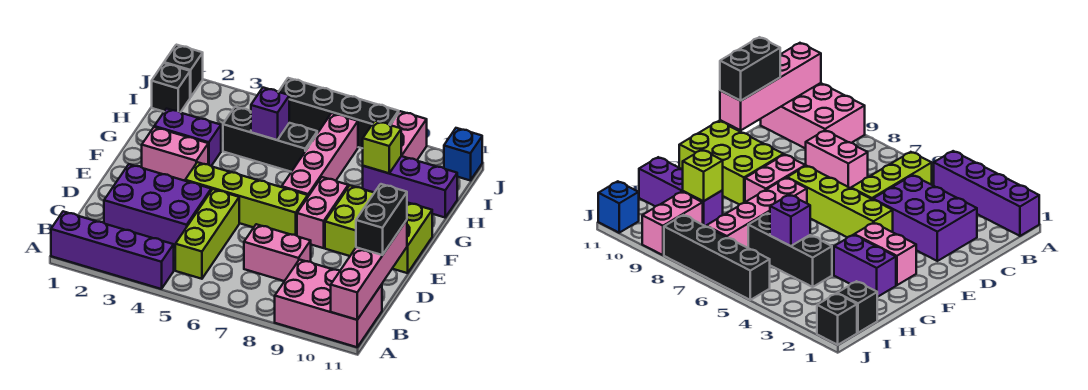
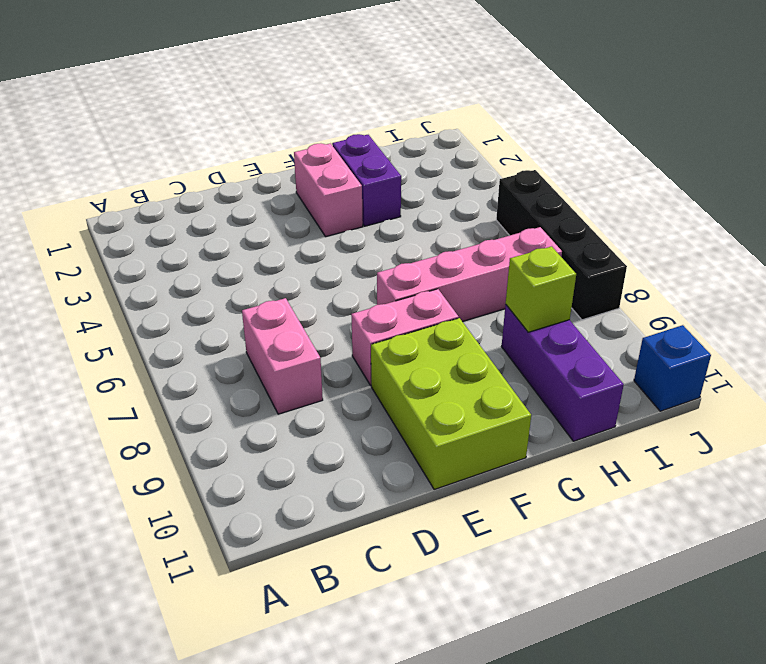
none -> purple 1x4 brick [51,211,174,289]
none -> pink 2x3 brick [275,260,382,347]
none -> lime 1x3 brick [175,189,239,279]

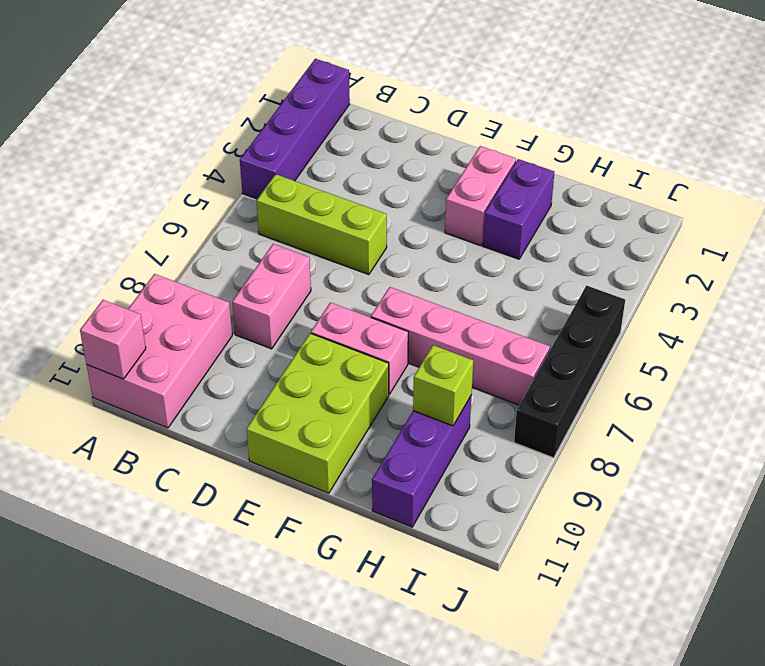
pink 1x1 brick [80,300,146,379] -> pink 1x4 brick [331,220,407,320]
none -> purple 2x3 brick [104,164,211,248]
none -> lime 1x4 brick [185,162,308,236]
none -> black 1x3 brick [223,107,317,172]

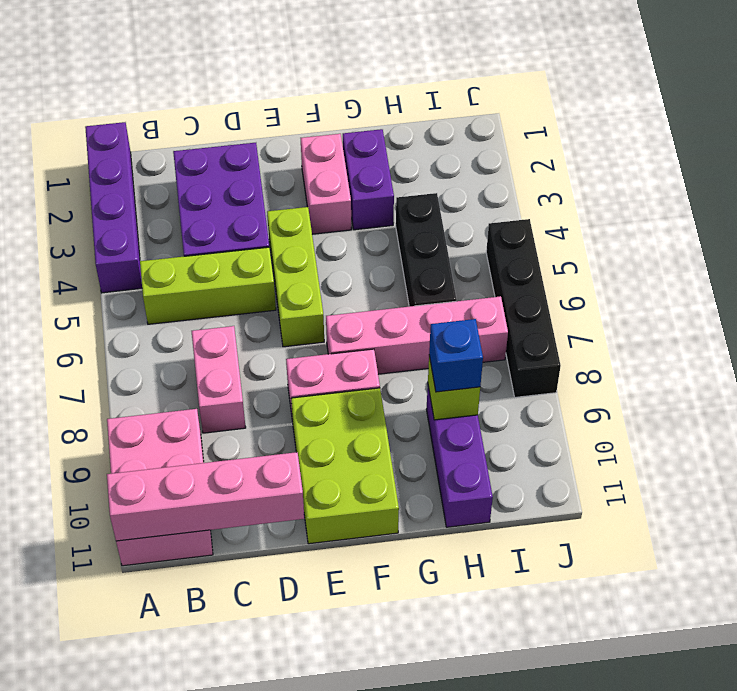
lime 1x3 brick [267,207,324,347] -> lime 1x4 brick [185,162,308,236]
blue 1x1 brick [429,319,483,392] -> blue 1x1 brick moved to [444,128,482,181]
none -> black 1x1 brick [152,63,190,112]
none -> pink 1x2 brick [391,111,427,160]
none -> black 1x1 brick [164,45,203,97]

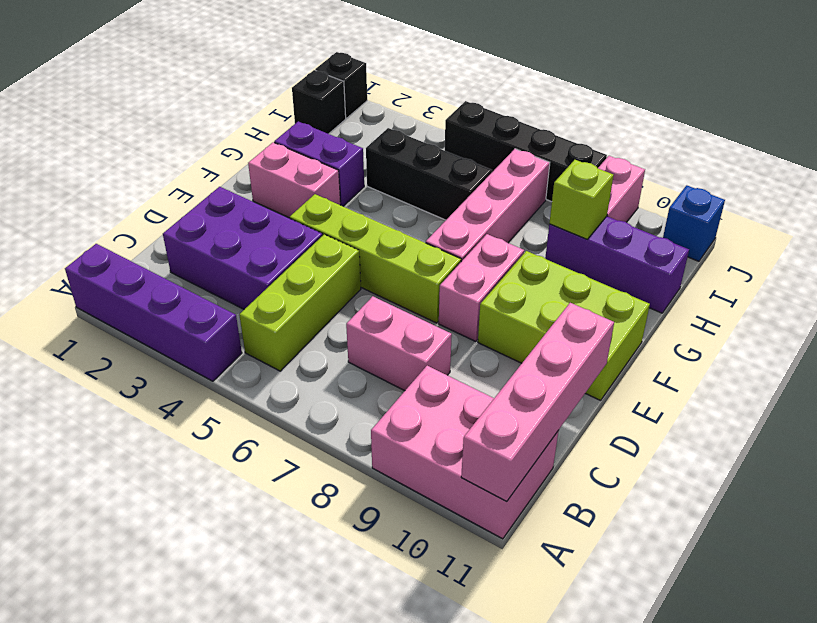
none -> purple 1x1 brick [251,88,289,140]
none -> black 1x2 brick [356,184,407,255]

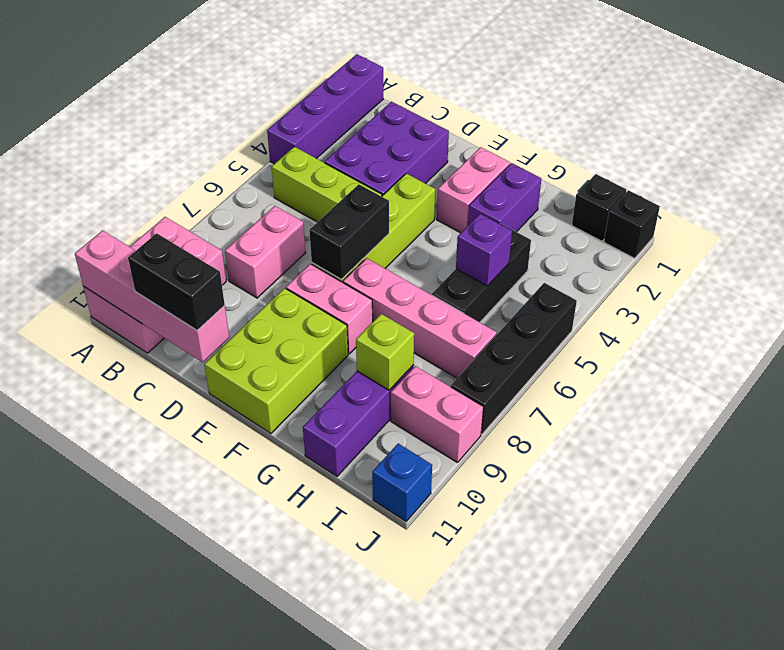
black 1x2 brick [309,184,389,280] -> none

